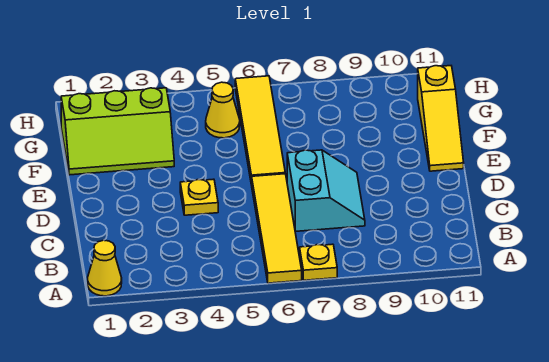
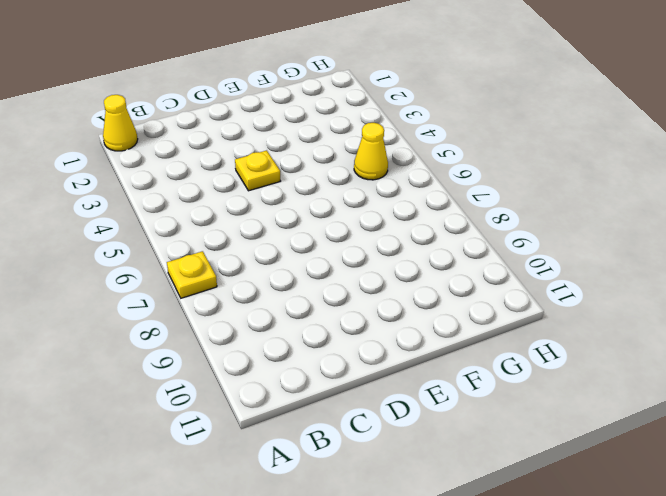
none -> yellow 1x4 tile [252,174,302,283]
none -> cyan 2x2 slope [287,150,365,231]

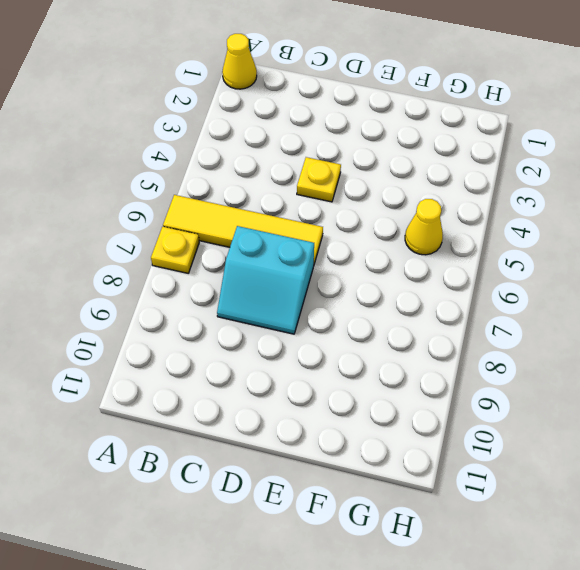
none -> yellow 1x4 tile [235,76,285,185]
none -> yellow 1x3 slope [418,66,464,171]

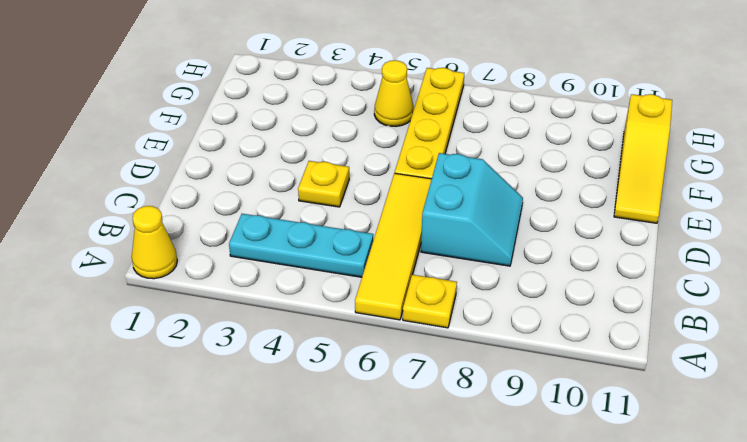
cyan 1x3 plate [229,214,373,277] -> none
yellow 1x4 plate [395,68,464,179] -> yellow 1x4 tile [235,76,285,185]
none -> lime 2x3 slope [61,88,174,175]

